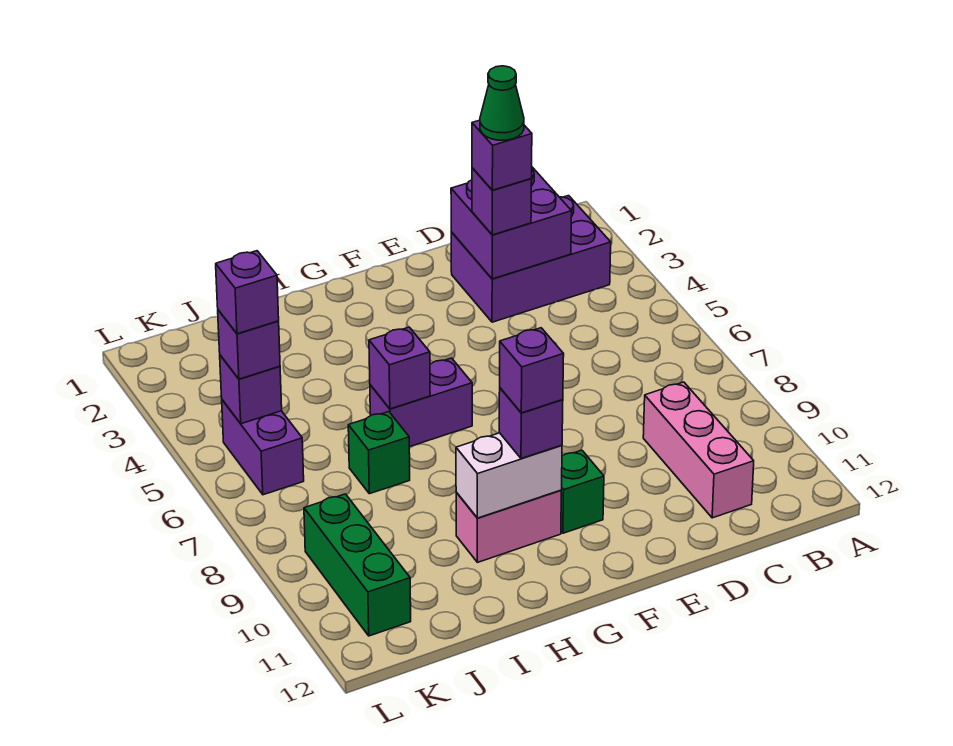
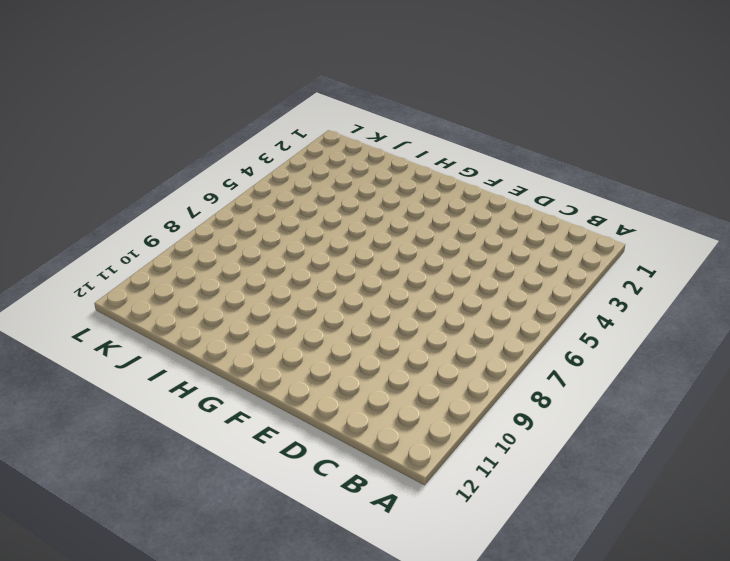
none -> purple 2x3 brick [451,196,611,322]
none -> pink 1x3 brick [643,382,754,518]
none -> green 1x1 brick [561,450,604,533]

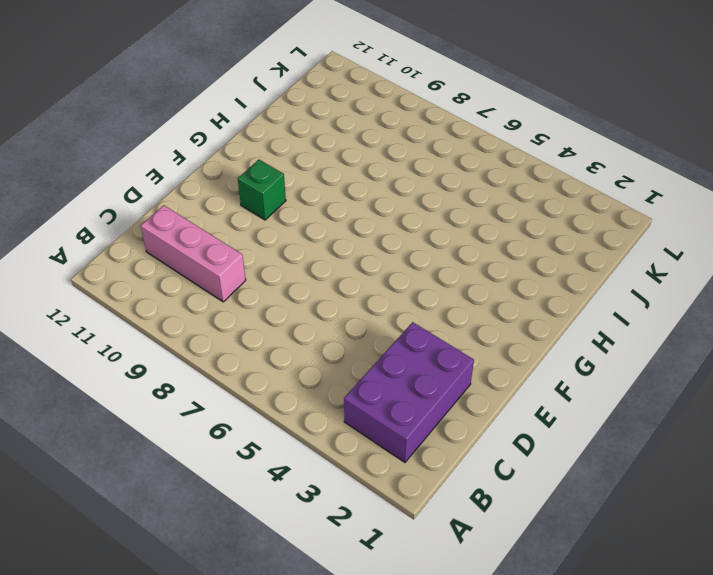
none -> purple 1x2 brick [370,358,472,447]
none -> pink 1x2 brick [456,490,561,562]
none -> green 1x1 brick [348,412,410,494]

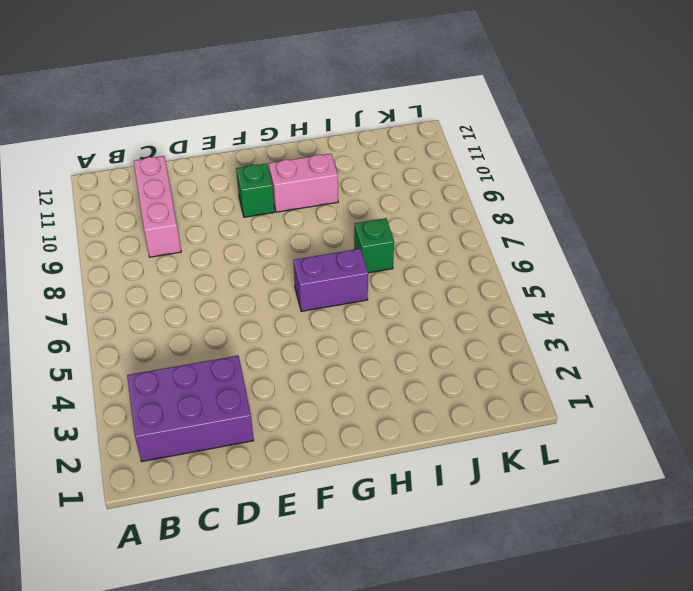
none -> purple 1x2 brick [222,400,304,495]
none -> green 1x3 brick [304,494,411,636]
none -> purple 2x2 brick [451,167,572,279]

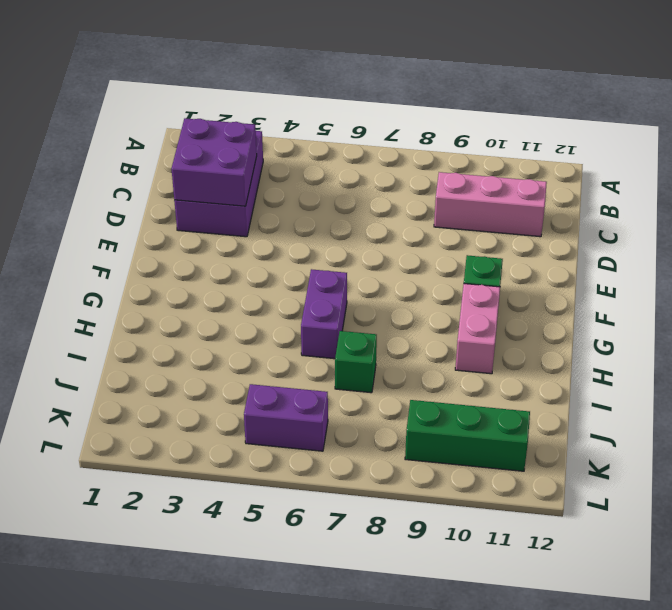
none -> white 1x2 brick [456,433,562,518]
none -> purple 1x1 brick [369,327,430,409]
none -> purple 1x1 brick [220,355,282,424]

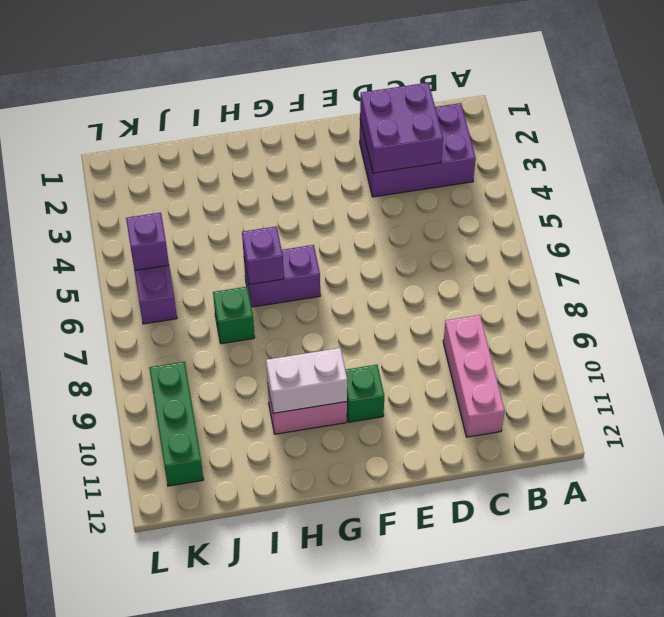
none -> purple 1x1 brick [472,168,532,235]
none -> purple 1x1 brick [499,388,563,459]
none -> purple 1x1 brick [218,310,280,379]

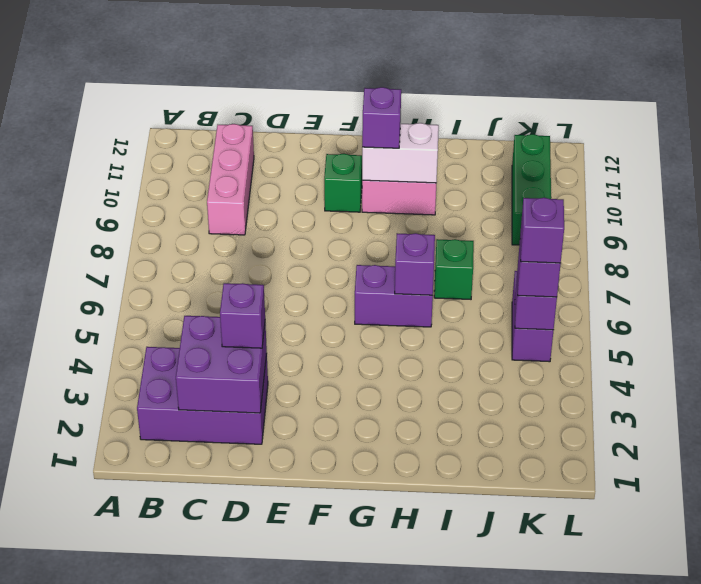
none -> purple 1x1 brick [472,120,532,190]
none -> purple 1x1 brick [500,328,564,413]
none -> green 1x1 cone [480,66,524,140]

